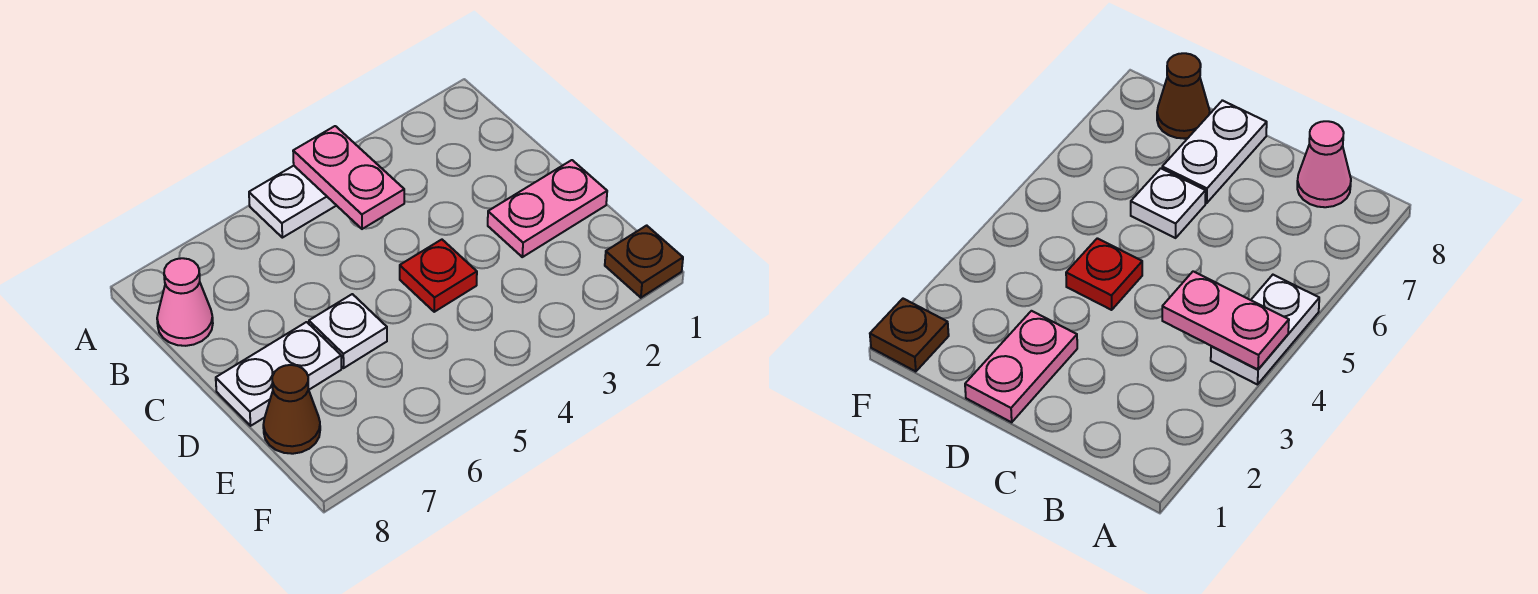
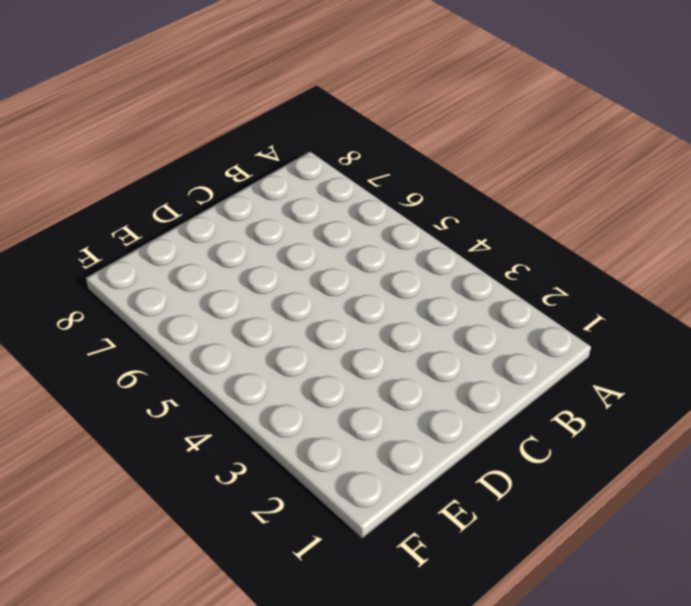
none -> white 1x2 plate [249,166,337,238]
none -> pink 1x1 cone [157,258,213,346]

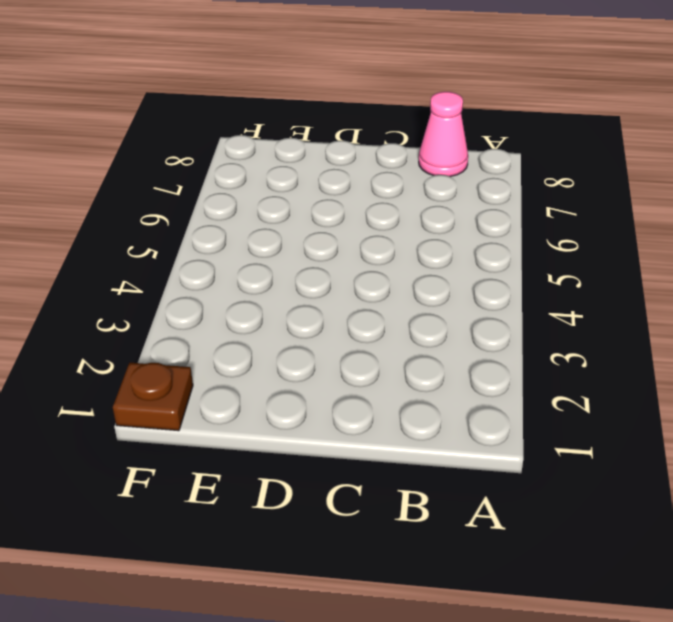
none -> white 1x2 plate [249,166,337,238]
none -> pink 1x2 plate [488,160,607,257]

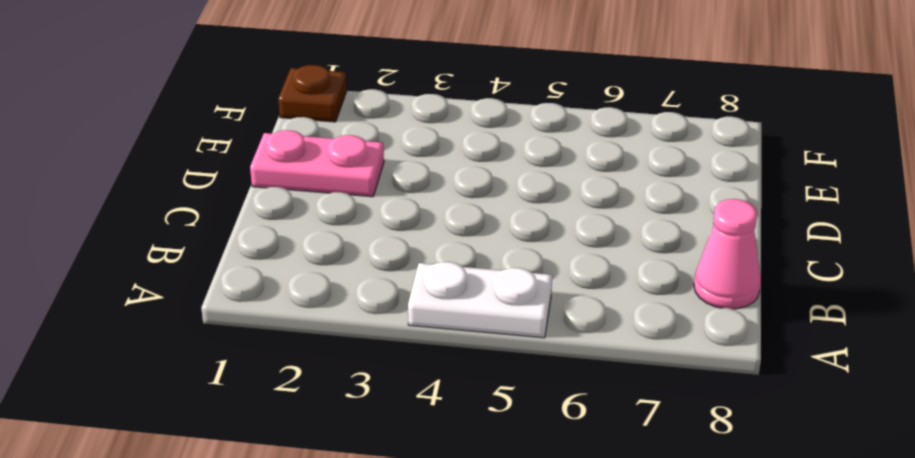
none -> red 1x1 plate [400,240,477,312]
none -> white 1x1 plate [309,294,387,368]

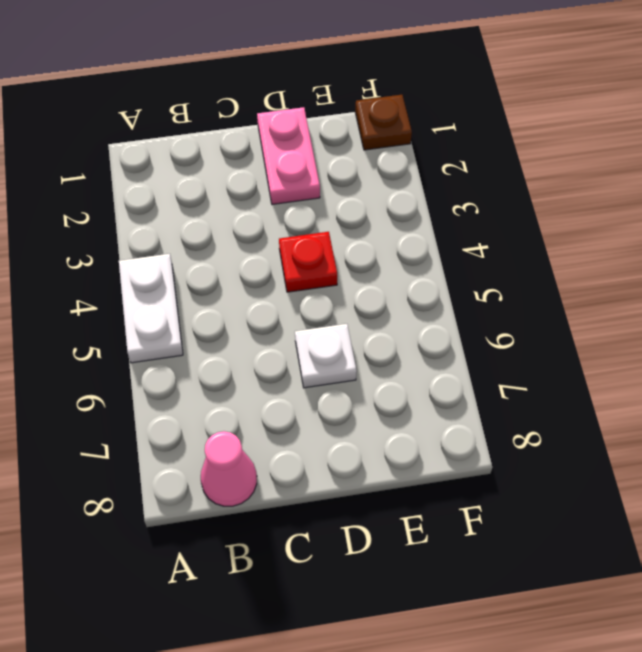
none -> white 1x2 plate [216,322,341,426]
none -> brown 1x1 cone [263,365,320,454]

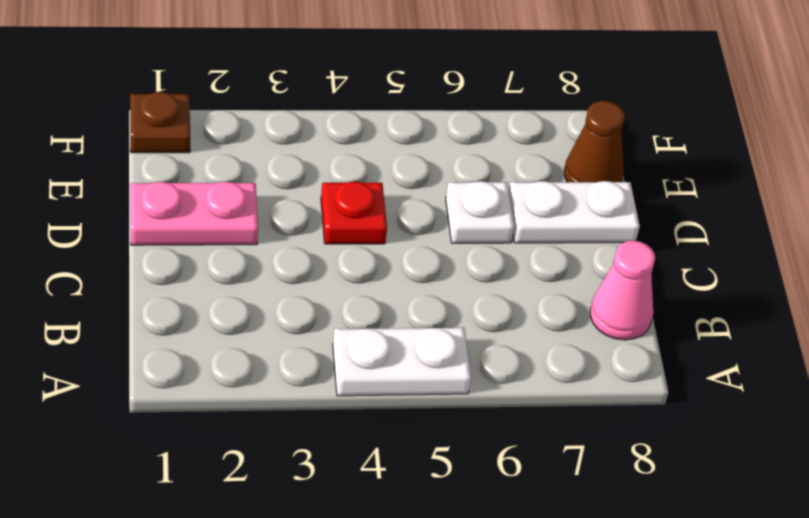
none -> pink 1x2 plate [293,126,404,229]

